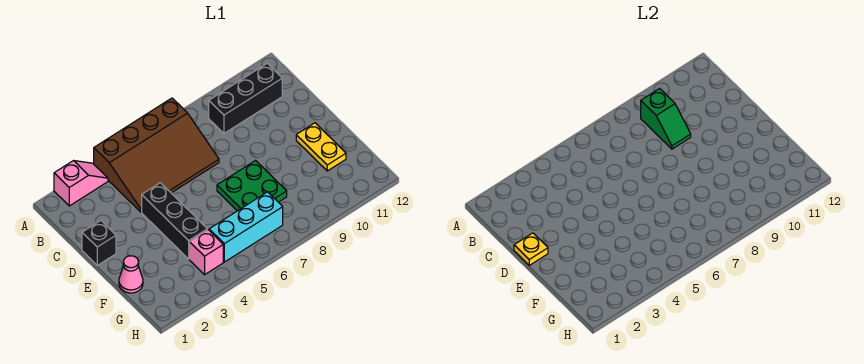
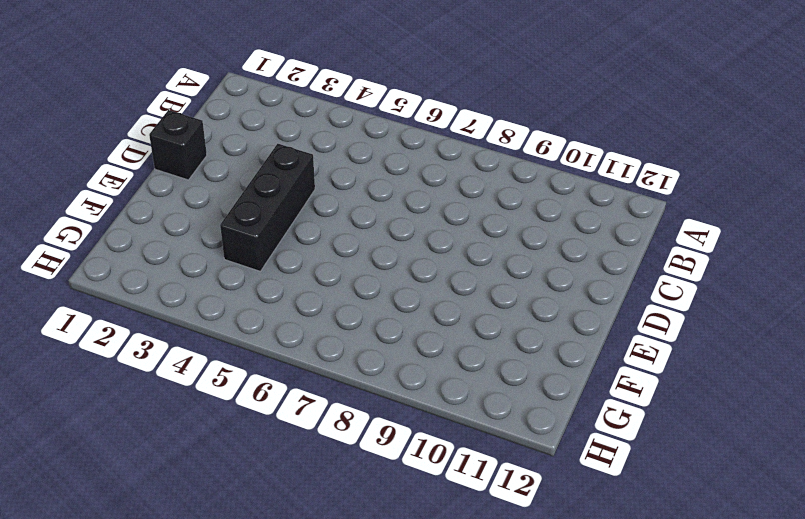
none -> pink 1x2 slope [54,161,108,206]
none -> brown 3x4 slope [94,98,219,212]
none -> black 1x3 brick [209,63,282,133]

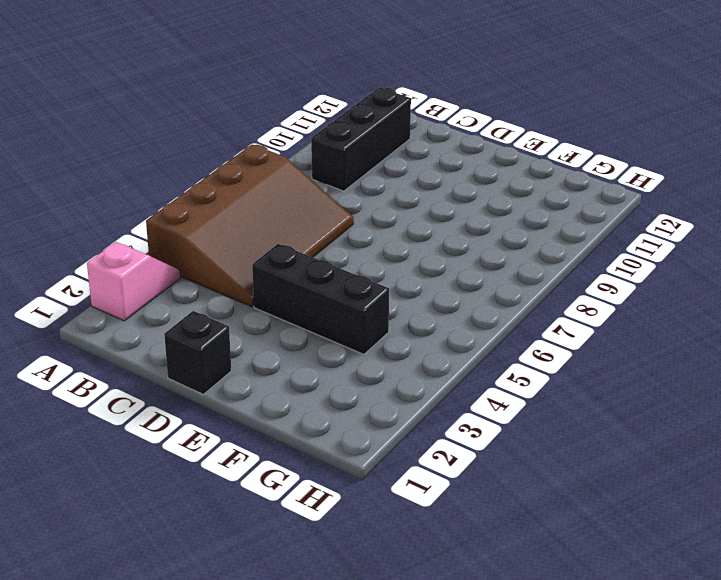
none -> green 2x2 plate [217,161,287,211]
none -> yellow 1x2 plate [296,123,346,171]
none -> pink 1x1 cone [119,256,143,293]

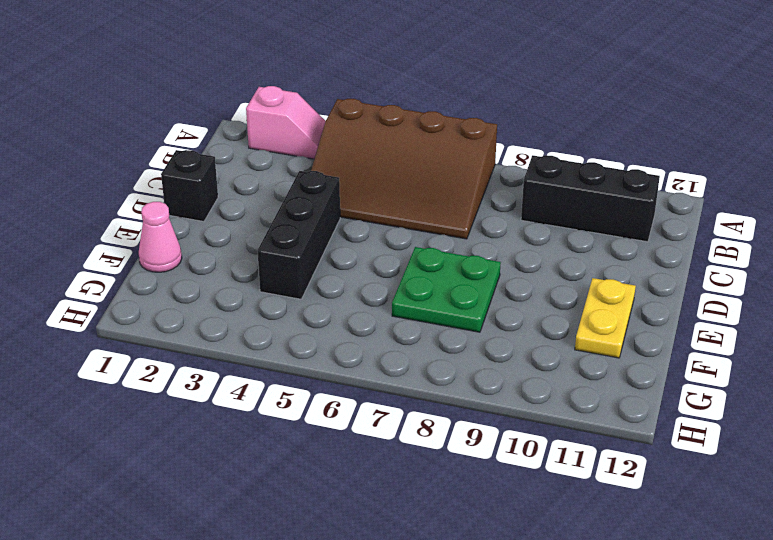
none -> pink 1x1 brick [189,230,223,275]
none -> cyan 1x3 brick [209,192,283,262]
none -> green 1x2 slope [641,89,691,149]

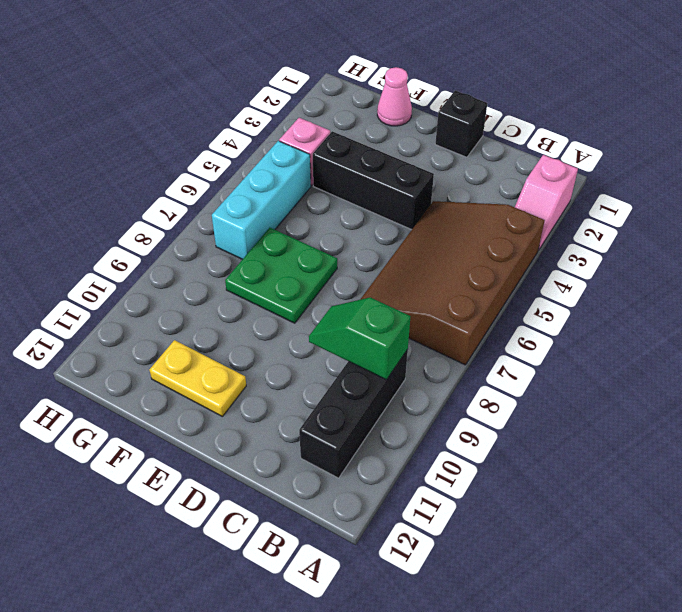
none -> yellow 1x1 plate [514,233,548,265]

